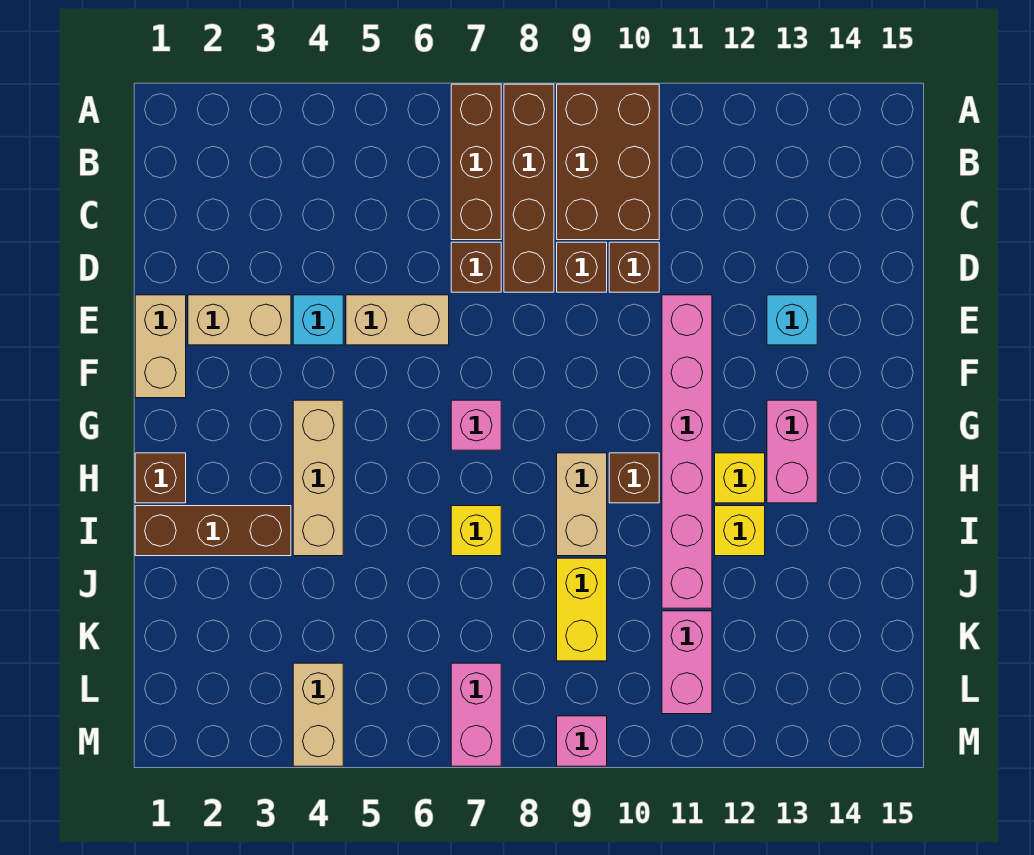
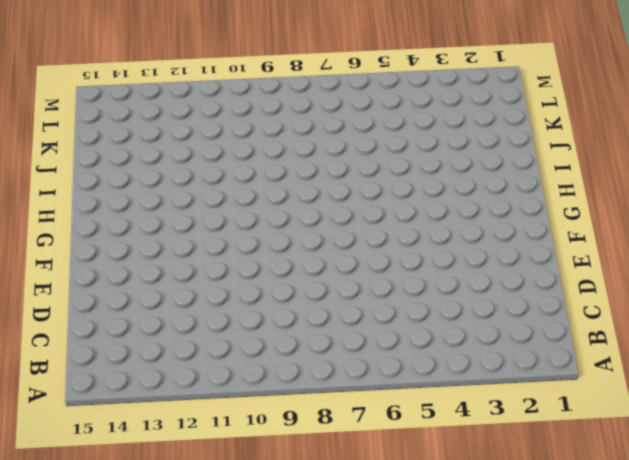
none -> brown 1x3 brick [451,84,501,240]
none -> brown 1x4 brick [504,84,554,292]
none -> brown 2x3 brick [557,84,659,240]

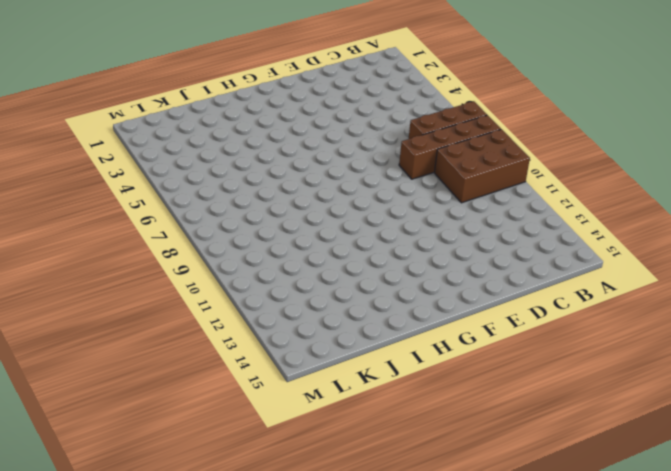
none -> brown 1x1 brick [451,242,501,292]
none -> brown 1x1 brick [557,242,607,292]
none -> brown 1x1 brick [609,242,659,292]

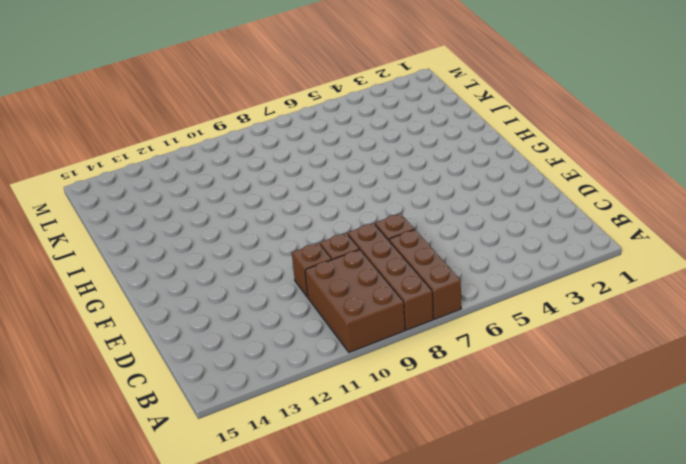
none -> tan 1x2 brick [135,295,186,398]
none -> tan 1x2 brick [188,295,291,345]
none -> cyan 1x1 brick [293,295,343,345]

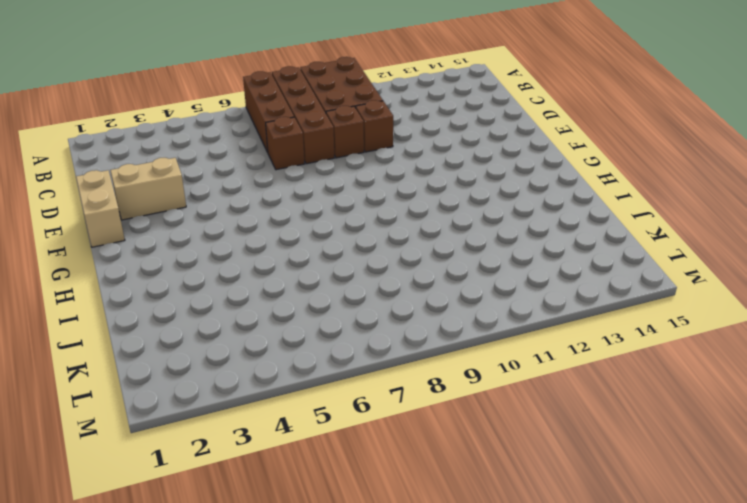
none -> cyan 1x1 brick [293,295,343,345]
none -> tan 1x2 brick [346,295,449,345]
none -> pink 1x6 brick [662,295,712,608]

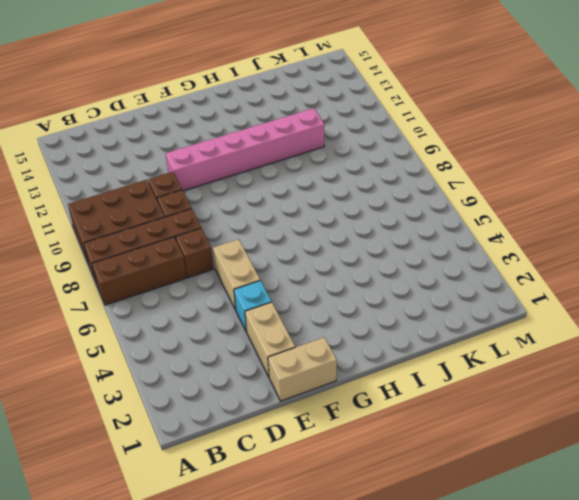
none -> cyan 1x1 brick [767,295,817,345]
none -> tan 1x3 brick [293,400,343,556]
none -> pink 1x1 brick [451,400,501,450]

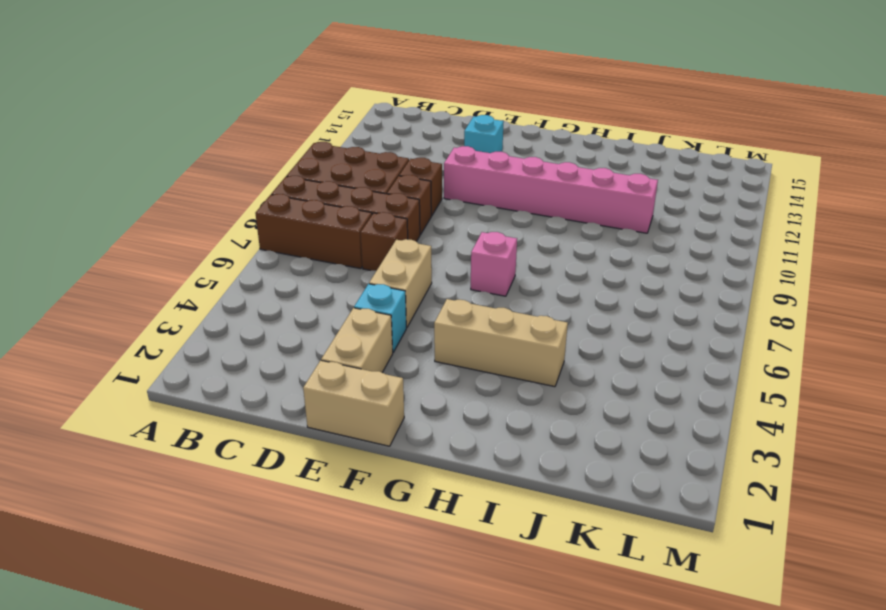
none -> pink 1x2 brick [767,400,817,503]
none -> brown 1x1 brick [135,453,186,503]
none -> tan 1x2 brick [557,453,607,556]

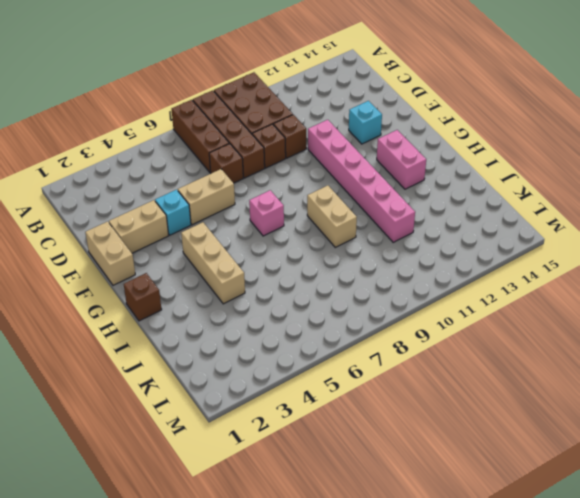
none -> brown 1x1 brick [609,453,659,503]
none -> yellow 1x1 brick [715,453,765,503]
none -> brown 1x3 brick [135,506,291,556]

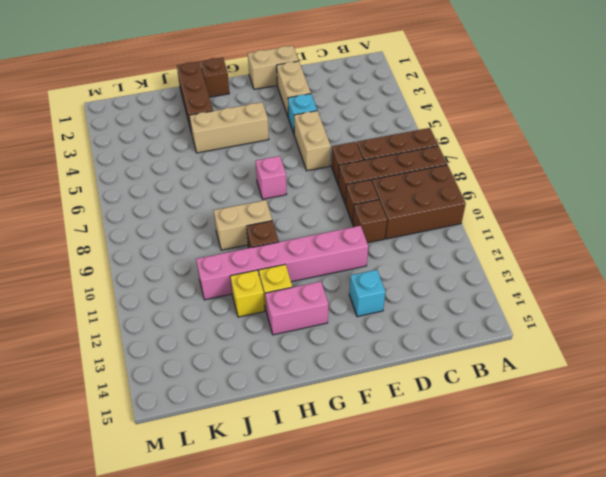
none -> yellow 1x1 brick [451,506,501,556]
none -> yellow 1x2 brick [557,558,607,661]
none -> pink 1x2 brick [662,611,712,714]

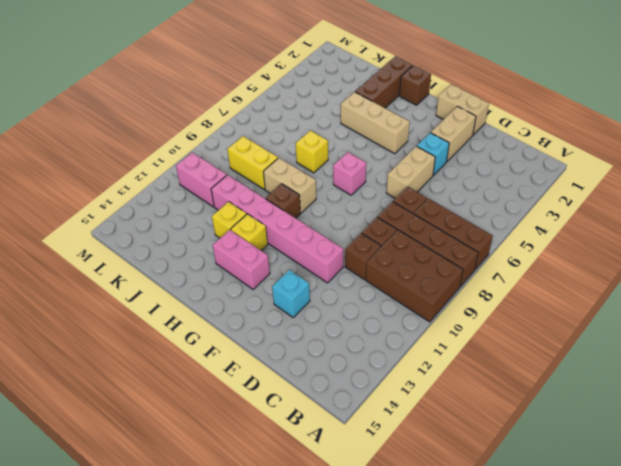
none -> tan 1x2 brick [293,663,343,766]
none -> pink 1x2 brick [451,663,501,766]
none -> pink 1x1 brick [557,716,607,766]

